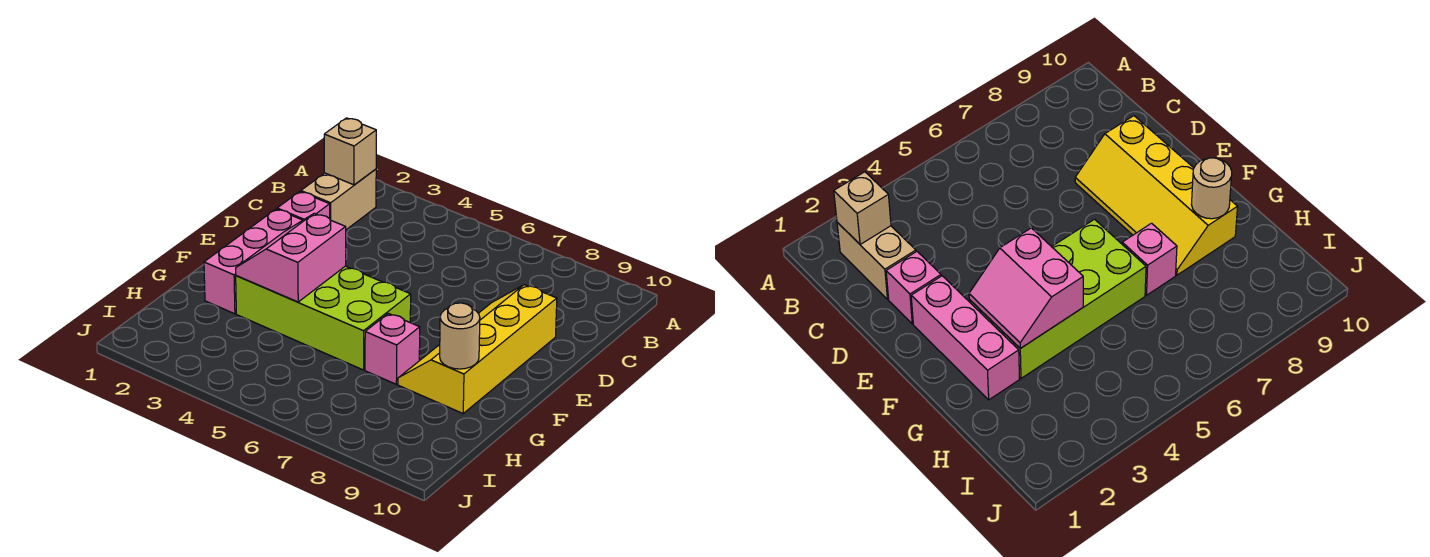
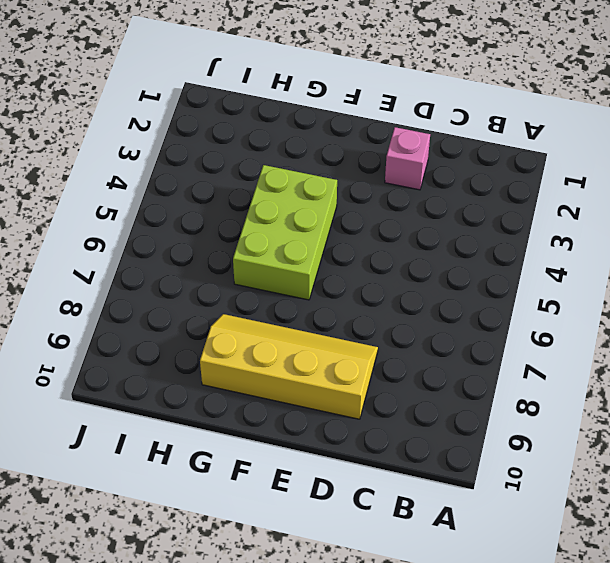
lime 2x3 brick [233,165,337,300] -> lime 2x4 brick [236,266,411,370]
none -> tan 1x2 brick [301,169,376,230]
none -> pink 1x3 brick [204,209,302,314]

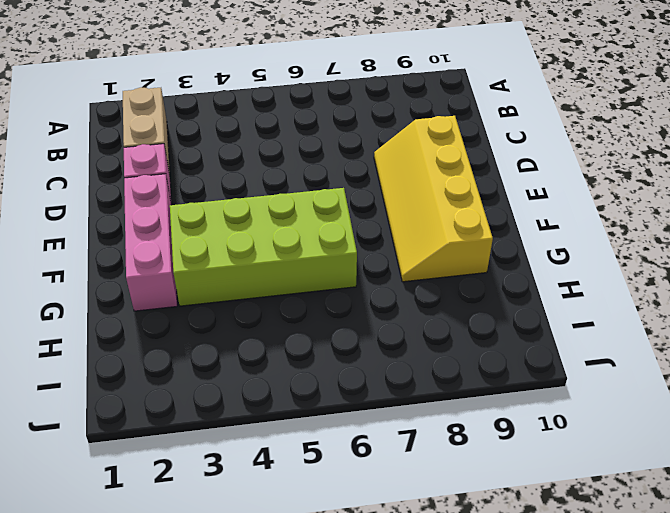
none -> pink 1x1 brick [365,313,420,384]
none -> tan 1x1 brick [324,118,376,185]

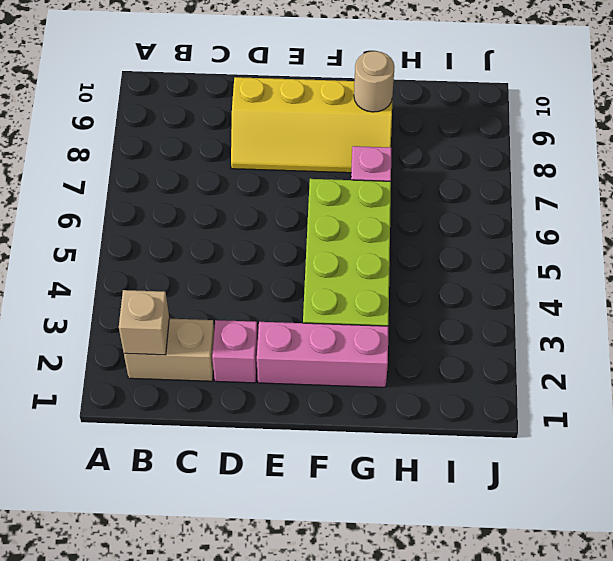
none -> pink 2x2 slope [236,213,346,302]

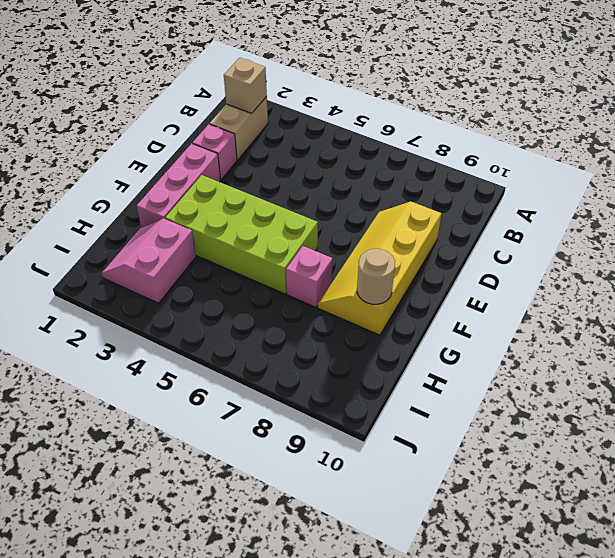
pink 2x2 slope [102,218,196,303] -> pink 2x2 slope moved to [236,213,346,302]

